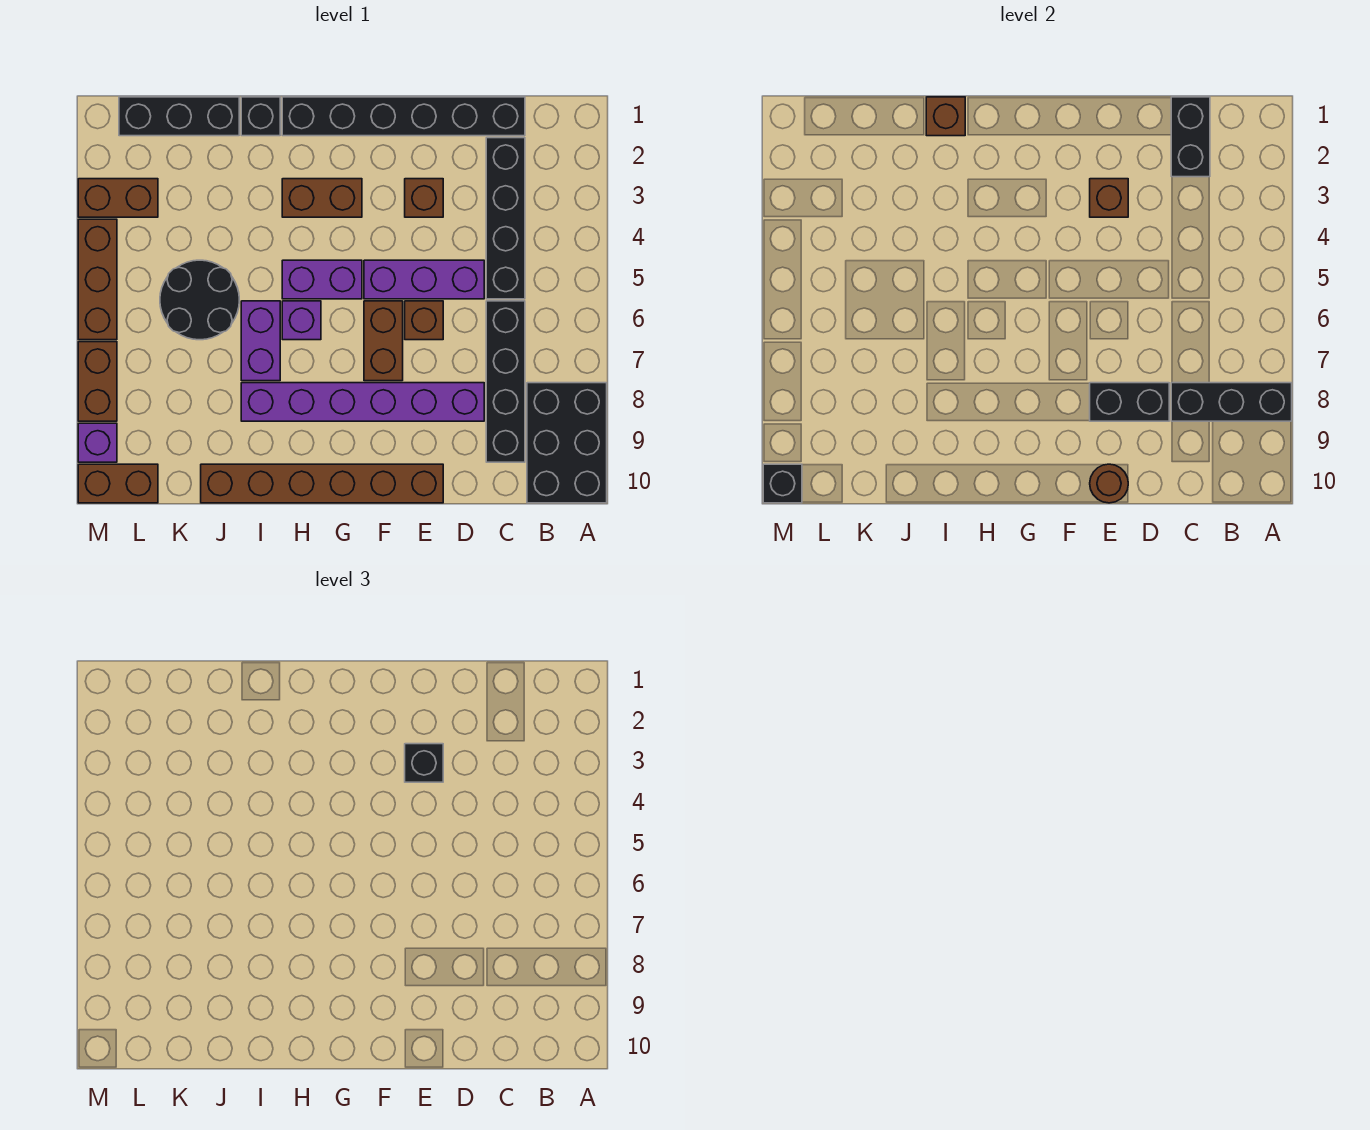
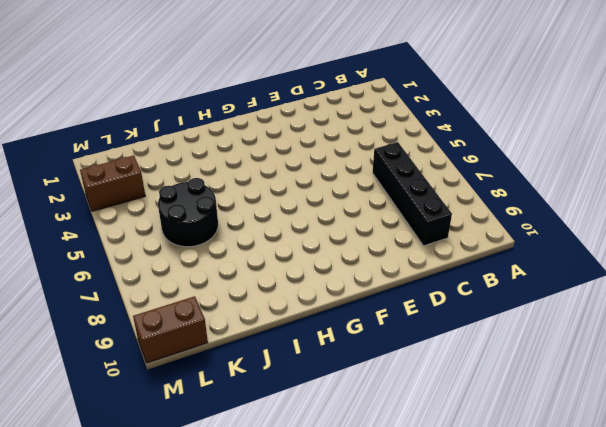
none -> black 2x3 brick [527,383,607,503]
none -> black 1x6 brick [282,97,525,136]
none -> black 1x4 brick [486,138,525,299]
none -> purple 1x3 brick [364,260,484,299]

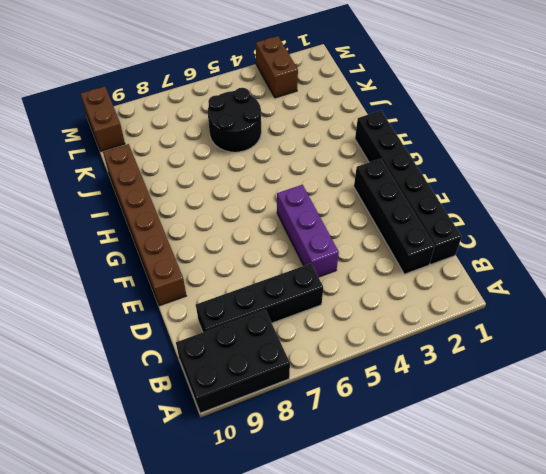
black 1x4 brick [354,159,435,274] -> black 1x4 brick turned to [486,138,525,299]
none -> purple 1x6 brick [241,383,484,421]
none -> brown 1x1 brick [405,179,443,217]
none -> brown 1x1 brick [405,301,443,340]
none -> brown 1x2 brick [364,301,403,381]

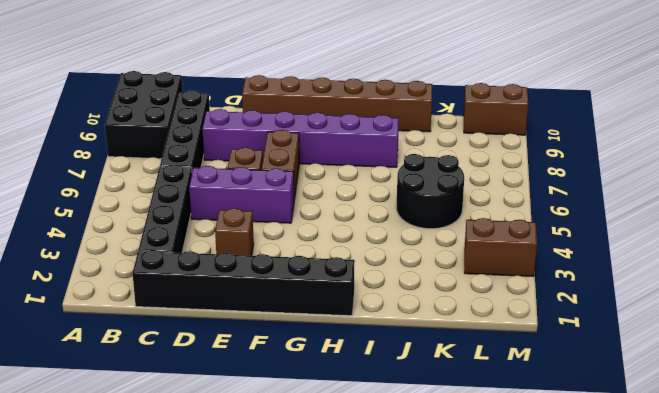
none -> brown 1x2 brick [282,179,362,217]
none -> purple 1x2 brick [282,260,362,299]
none -> purple 1x1 brick [282,301,321,340]
none -> black 1x1 brick [241,97,280,136]

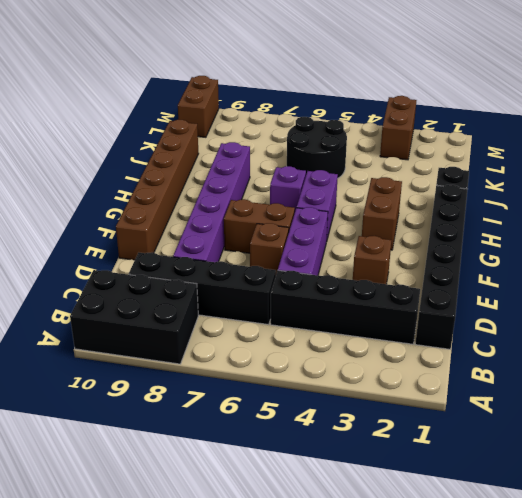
none -> purple 1x2 brick [241,301,280,381]
none -> black 1x3 brick [119,97,239,136]
none -> brown 1x3 brick [78,219,117,340]
none -> brown 1x2 brick [78,342,117,421]

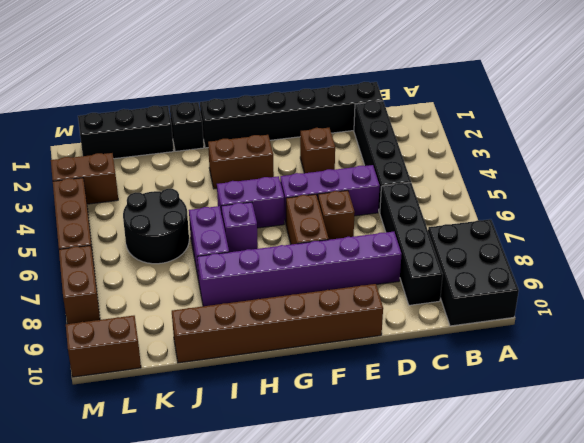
none -> purple 1x1 brick [78,423,117,462]
none -> black 1x3 brick [1171,383,1292,421]
none -> black 1x2 brick [1171,97,1210,177]
none -> black 1x2 brick [1090,383,1169,421]

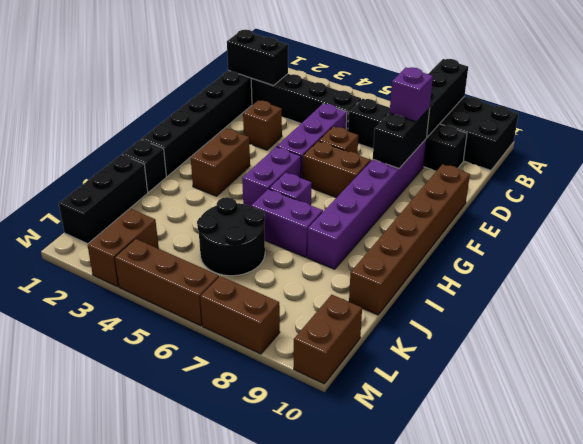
purple 1x1 brick [390,67,433,122] -> purple 1x1 brick moved to [78,423,117,462]
none -> brown 1x1 brick [1090,179,1128,217]
none -> brown 1x1 round brick [1090,464,1128,503]
none -> brown 1x1 brick [926,97,965,136]
none -> black 1x1 brick [763,464,802,503]

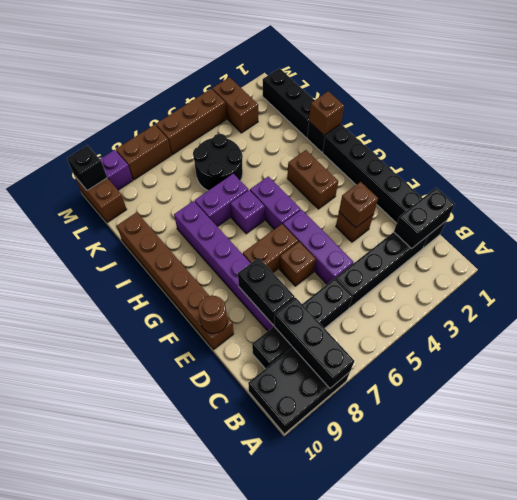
none -> black 1x1 brick [405,744,443,782]

